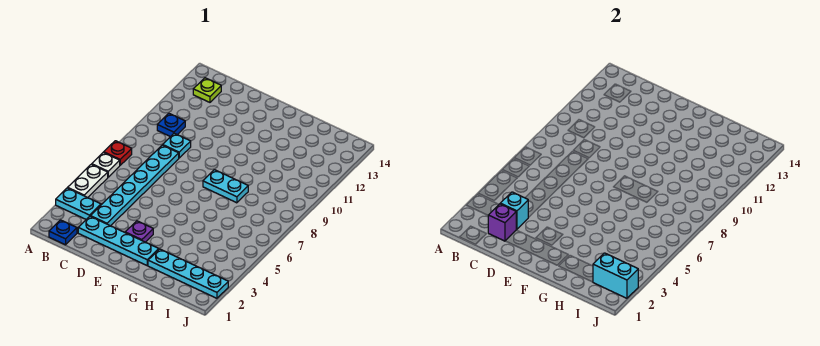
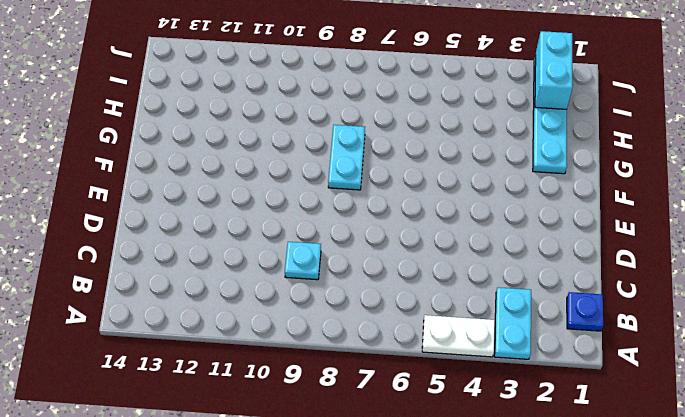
none -> white 1x1 plate [92,152,120,177]
none -> red 1x1 plate [104,141,132,165]
none -> blue 1x1 plate [157,113,185,137]

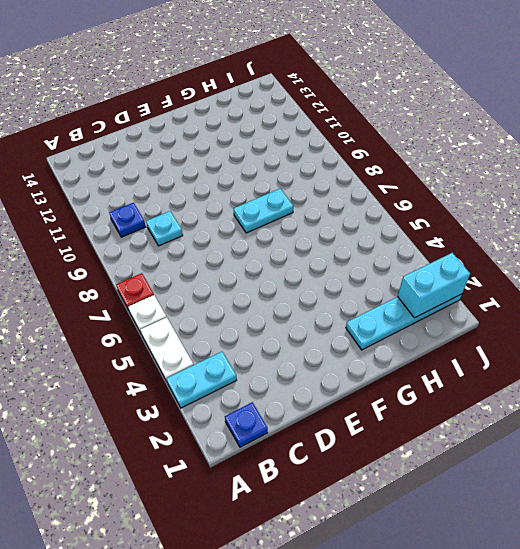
none -> lime 1x1 plate [193,78,221,102]
none -> cyan 1x4 plate [78,216,159,265]
none -> cyan 1x6 plate [91,145,179,226]

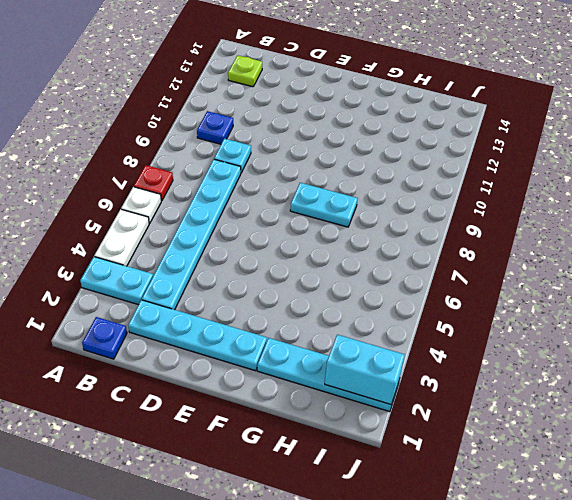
none -> purple 1x1 plate [125,221,153,242]
none -> purple 1x1 brick [488,204,516,241]
none -> cyan 1x1 brick [500,192,528,229]

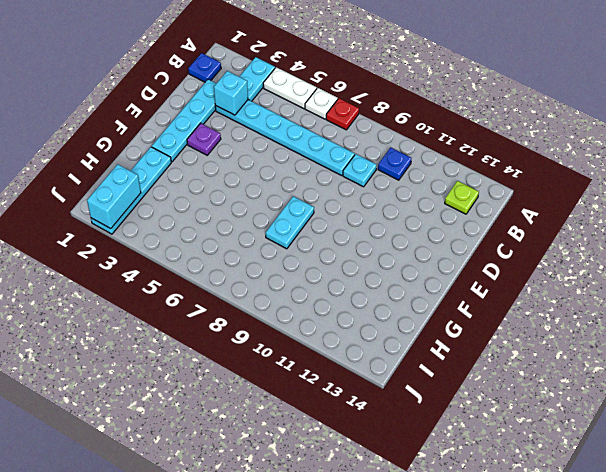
none -> purple 1x1 brick [488,204,516,241]

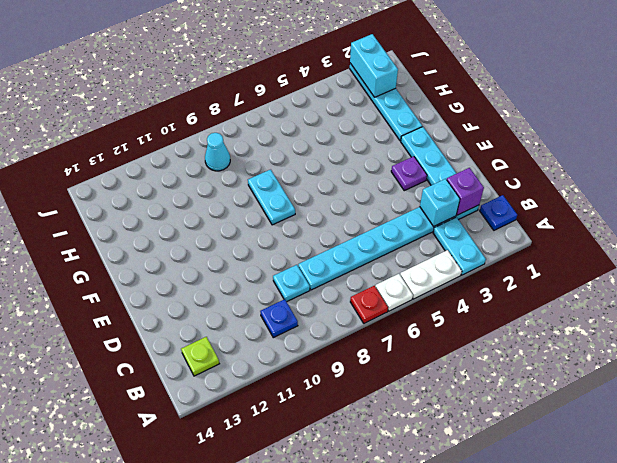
cyan 1x1 cone [205,133,230,171] -> none

